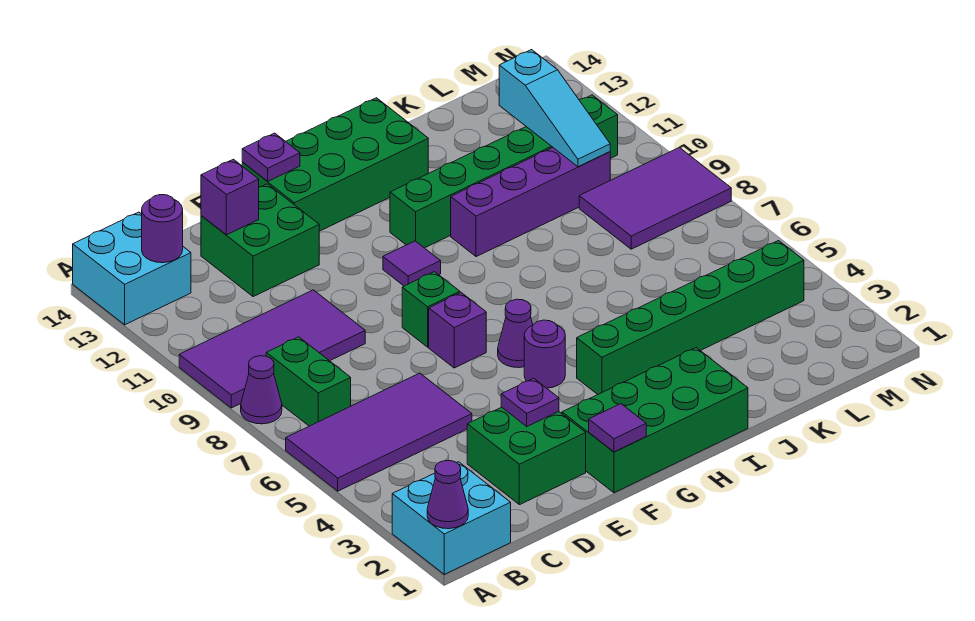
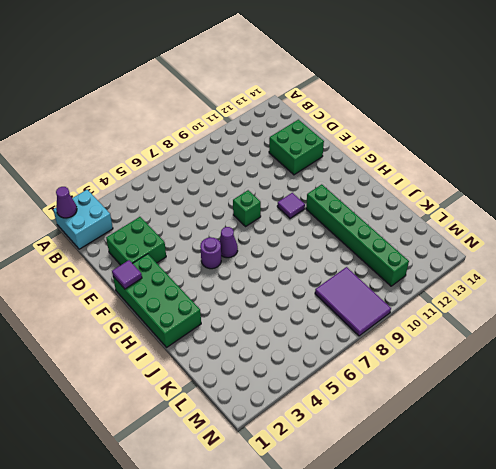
none -> purple 2x4 tile [286,373,472,491]
none -> purple 1x1 cone [241,356,282,424]
none -> purple 2x4 tile [179,290,365,408]

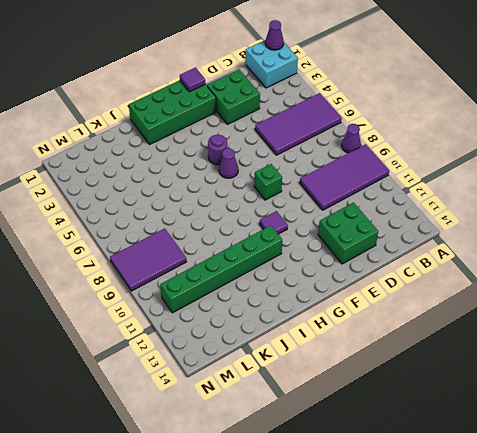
none -> cyan 2x2 brick [73,212,191,325]
none -> green 1x2 brick [266,337,351,426]
none -> purple 1x1 brick [429,293,486,368]

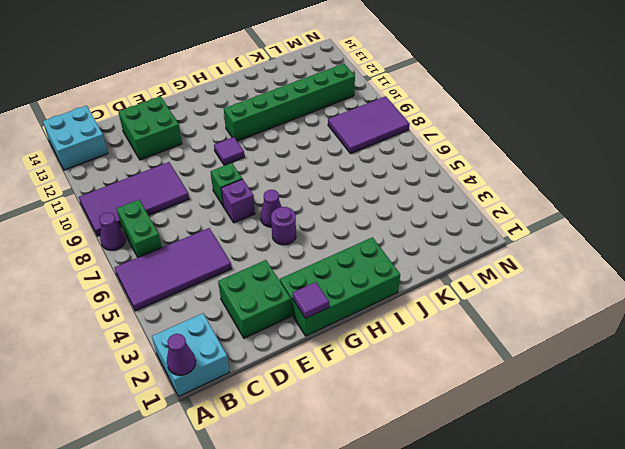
none -> green 2x4 brick [242,98,428,231]
none -> green 1x6 brick [577,241,804,395]
none -> purple 1x4 brick [451,148,610,257]

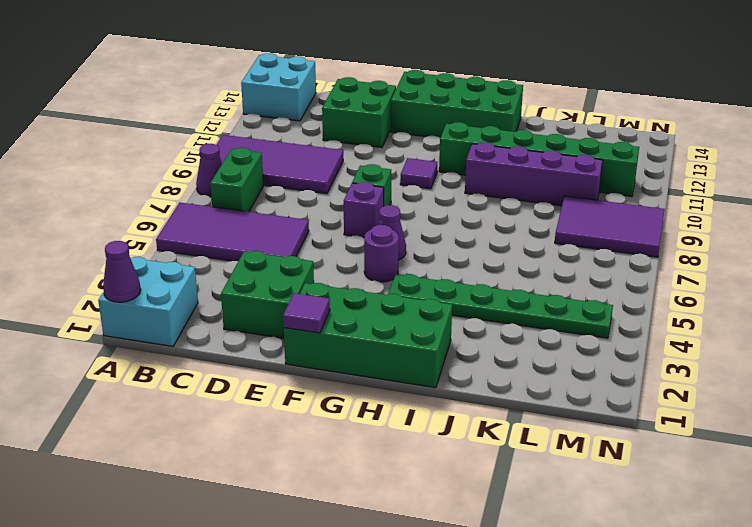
green 1x6 plate [388,274,613,338] -> green 1x6 brick [577,241,804,395]
none -> purple 1x1 round brick [142,195,183,263]
none -> purple 1x1 brick [201,159,259,235]
none -> purple 1x1 plate [501,378,559,426]

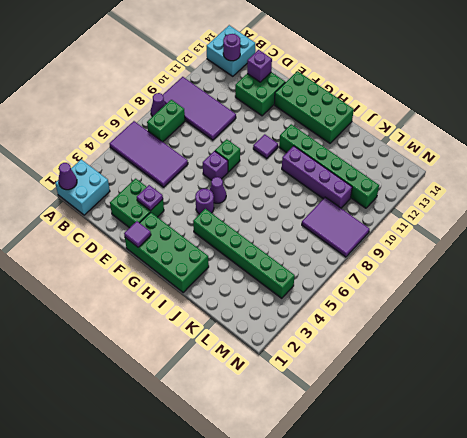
none -> purple 1x1 plate [242,133,300,181]
none -> cyan 1x3 slope [499,50,610,167]

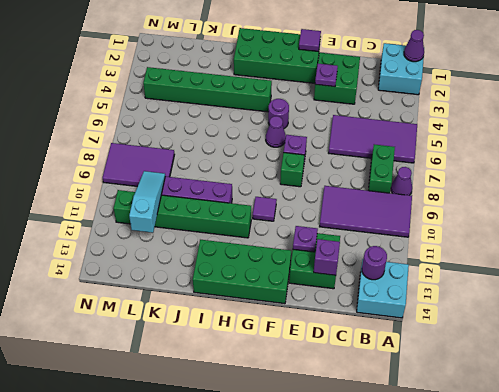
purple 1x1 plate [293,226,318,252] -> purple 1x1 plate moved to [242,133,300,181]

